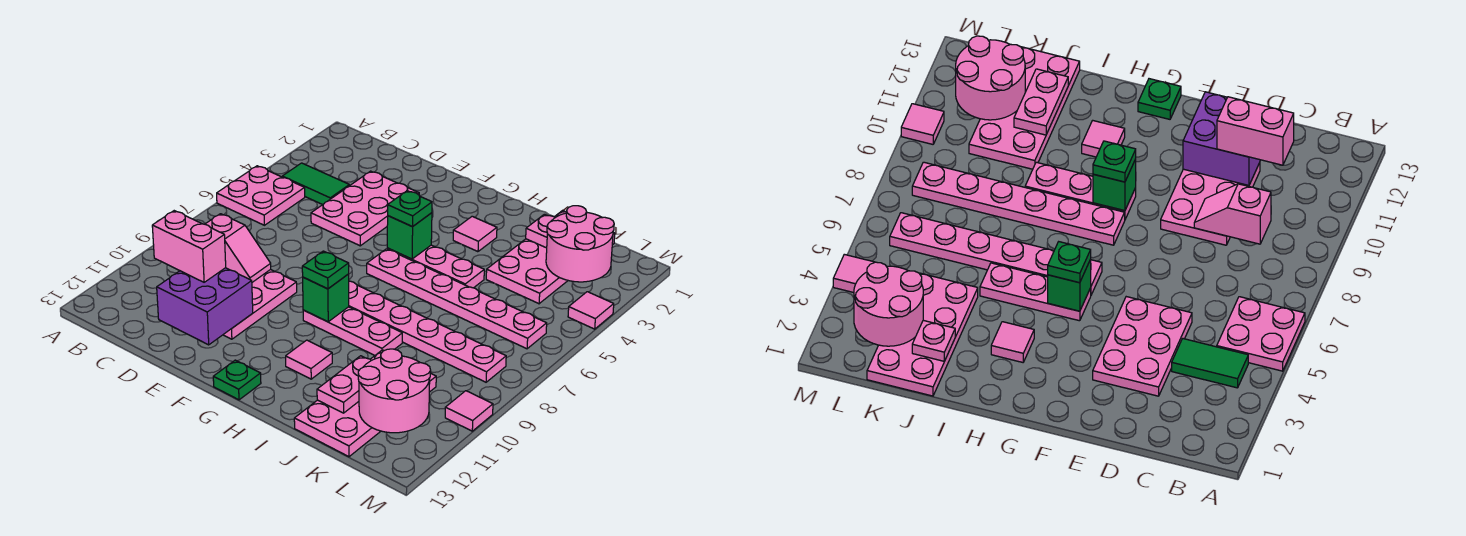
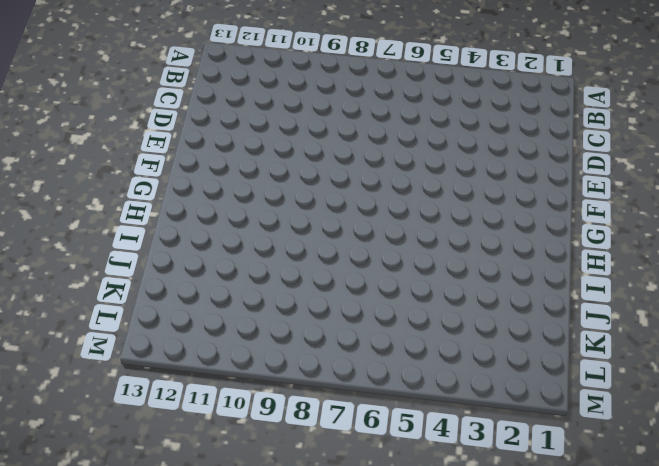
none -> pink 2x2 plate [217,166,305,225]
none -> green 1x2 tile [282,163,349,205]
none -> pink 2x3 plate [311,171,419,246]

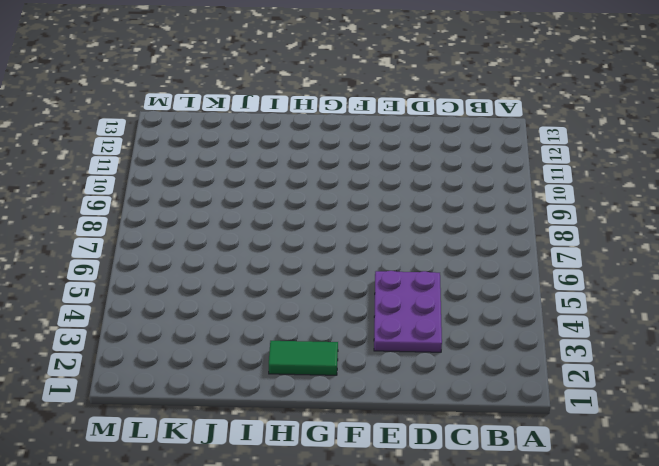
purple 2x3 plate [374,271,442,352] -> pink 2x3 plate [311,171,419,246]
green 1x2 tile [269,341,338,375] -> green 1x2 tile moved to [282,163,349,205]
none -> pink 2x2 plate [217,166,305,225]
none -> pink 2x3 plate [223,269,297,339]
none -> pink 1x3 plate [387,245,484,288]

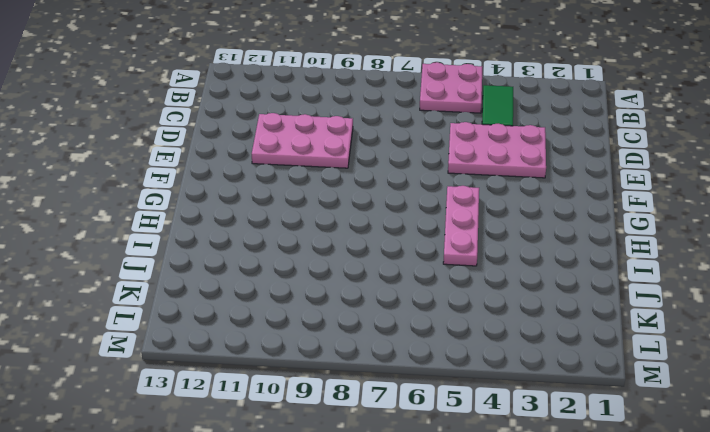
none -> pink 1x6 plate [367,249,547,349]
none -> pink 1x6 plate [349,281,506,382]
none -> pink 1x3 plate [303,307,402,355]

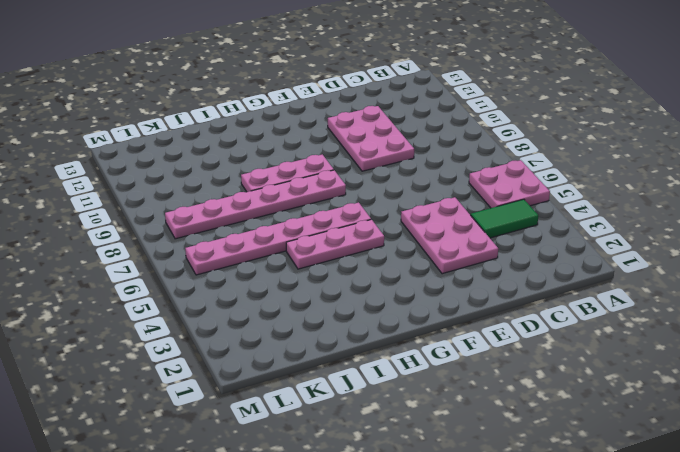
none -> green 1x1 plate [213,360,261,400]
none -> pink 1x1 tile [453,216,497,252]
none -> pink 1x1 tile [286,340,332,379]

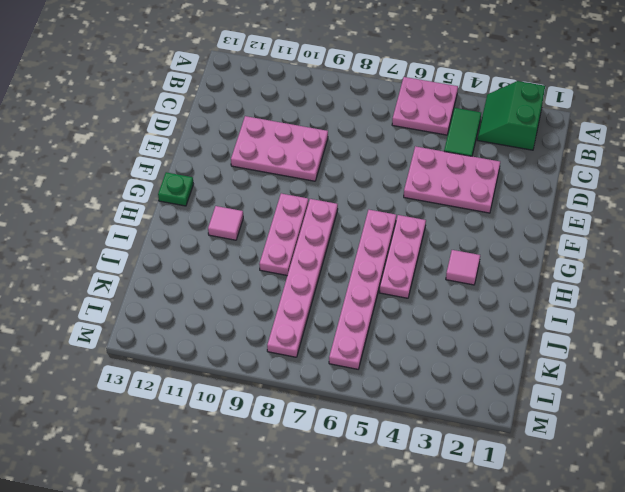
green 2x2 slope [477,81,545,150] -> none
none -> pink 2x4 plate [486,211,615,304]
none -> pink 2x4 plate [294,350,436,457]
none -> pink 1x1 tile [568,292,614,329]

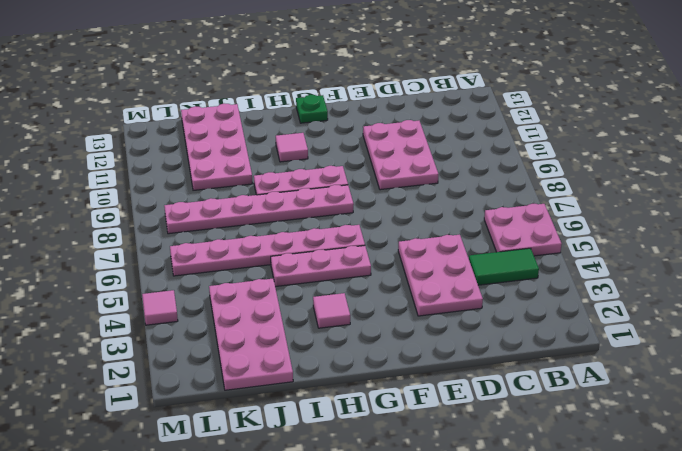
none -> pink 1x1 tile [445,391,493,431]
none -> pink 1x2 slope [205,214,271,282]
none -> purple 2x2 brick [157,268,253,345]

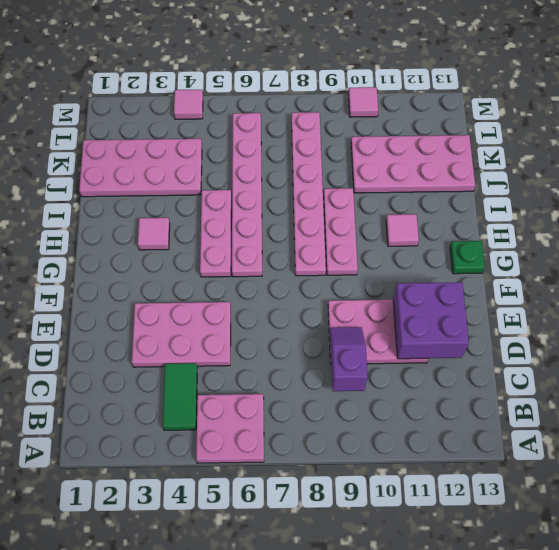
purple 1x2 slope [330,327,367,391] -> pink 1x2 slope [205,214,271,282]
none -> green 1x1 brick [387,213,432,259]
none -> green 1x1 brick [303,274,349,322]
none -> pink 1x1 plate [526,214,555,248]

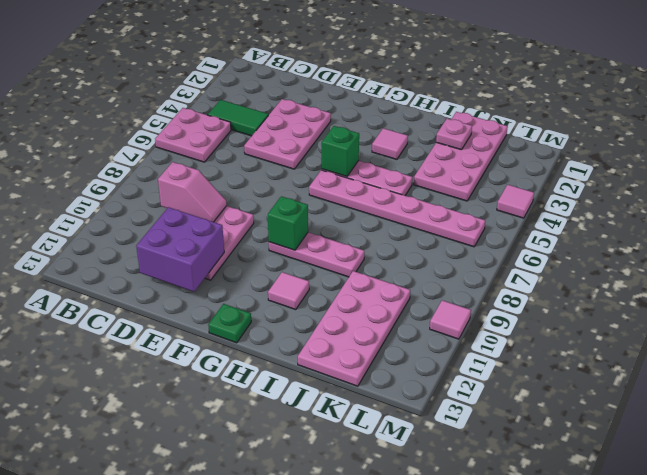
none -> pink 1x6 plate [349,281,506,382]
none -> pink 1x2 plate [317,356,371,413]
none -> pink 2x2 round brick [546,206,614,282]

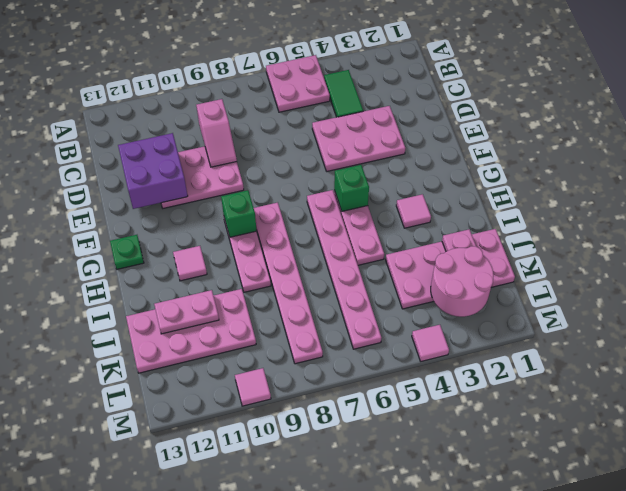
none -> pink 2x2 round brick [358,349,431,433]
none -> pink 1x2 brick [152,211,226,282]
none -> green 1x1 plate [388,191,432,227]

